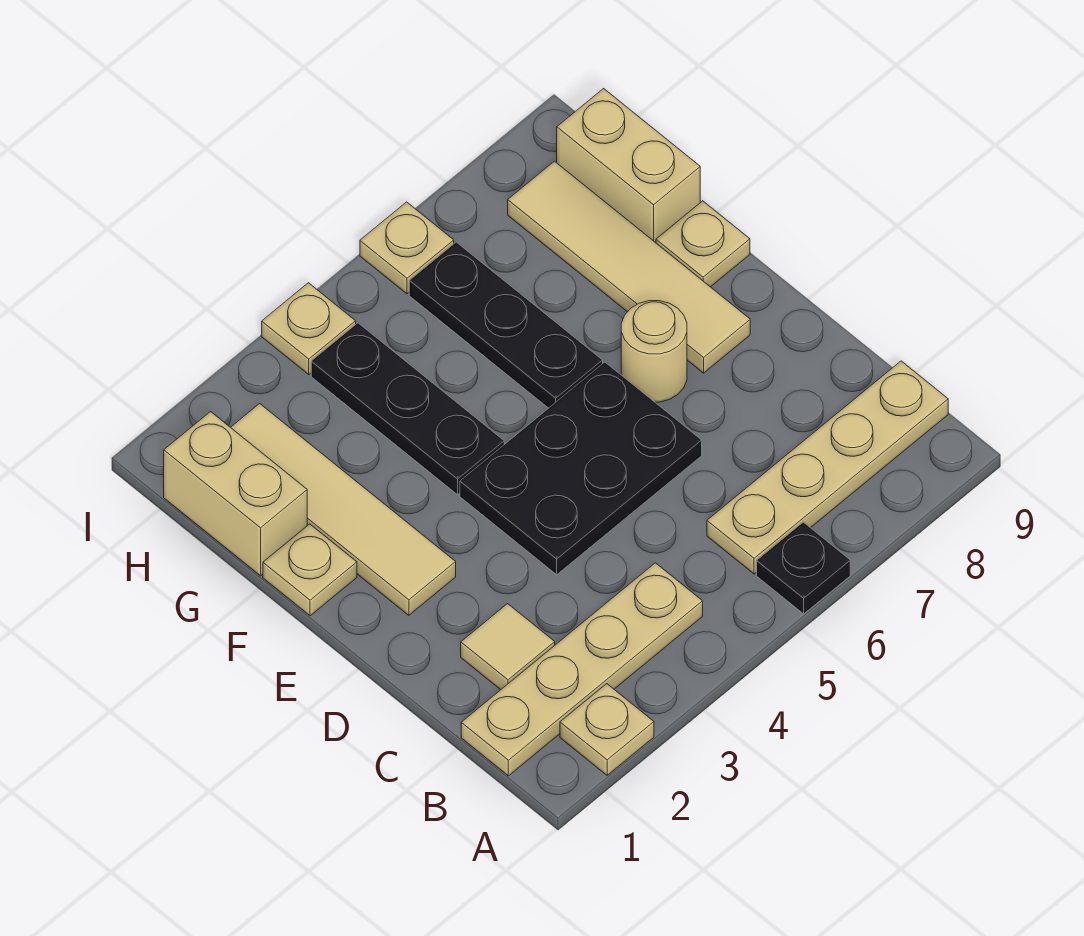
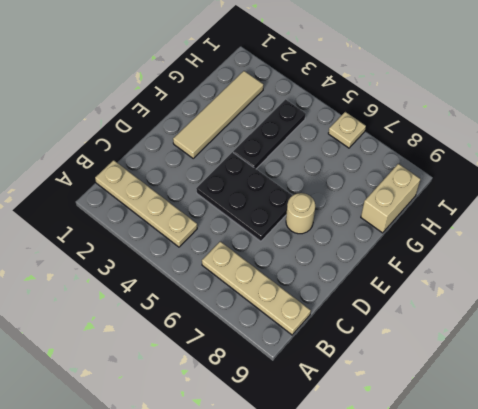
none -> tan 1x1 plate [560,684,654,775]
none -> black 1x1 plate [757,522,850,614]
none -> tan 1x1 tile [461,604,555,690]

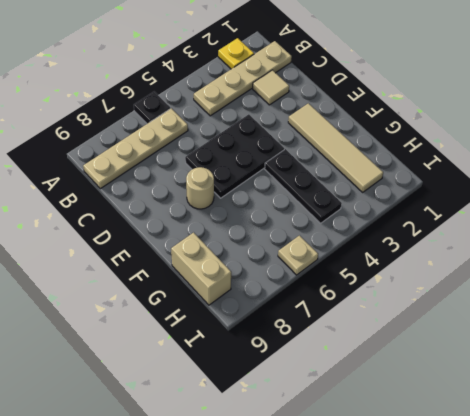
yellow 1x1 plate [218,38,254,69] -> tan 1x1 plate [560,684,654,775]
none -> tan 1x4 tile [508,161,750,373]
none -> tan 1x1 plate [263,524,357,616]
none -> black 1x3 plate [409,242,603,408]

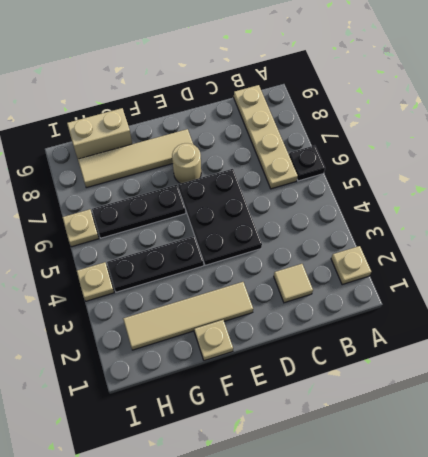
none -> tan 1x4 plate [461,563,703,776]
none -> tan 1x1 plate [656,201,750,287]
none -> tan 1x2 brick [164,412,307,576]

